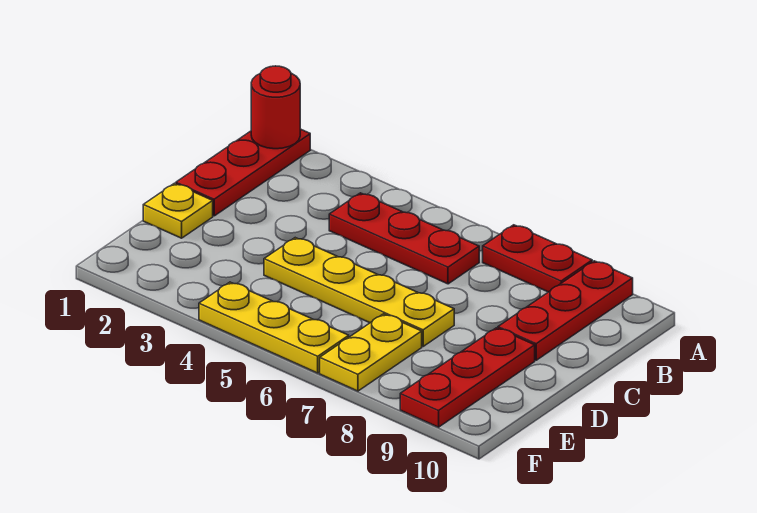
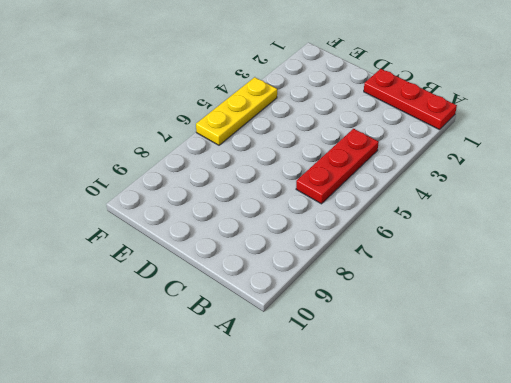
none -> red 1x2 plate [483,225,592,292]
none -> red 1x3 plate [498,261,633,360]

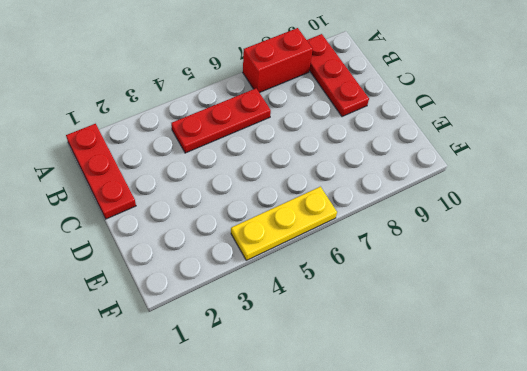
red 1x2 brick [243,28,313,93] -> red 1x2 plate [483,225,592,292]
none -> yellow 1x1 plate [143,183,213,238]
none -> yellow 1x4 plate [264,238,454,346]

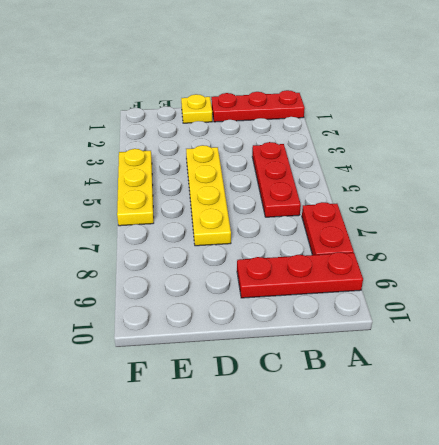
none -> red 1x3 plate [400,328,535,427]
none -> yellow 1x2 plate [320,314,422,391]

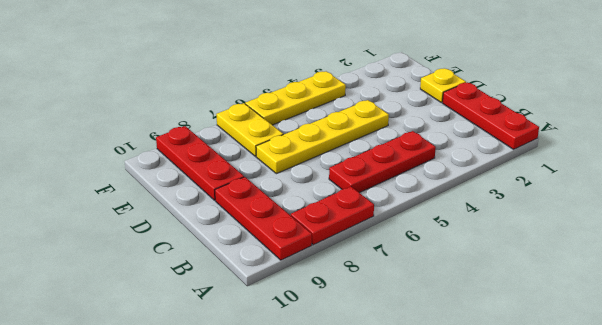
none -> red 1x1 round brick [251,66,300,149]

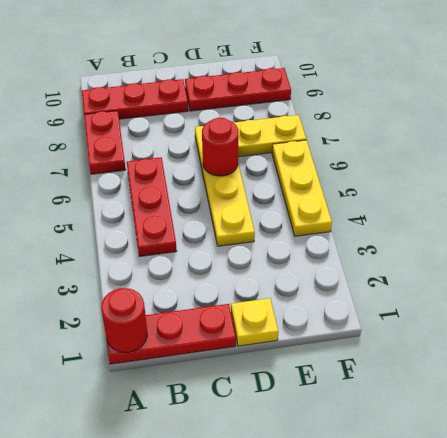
red 1x1 round brick [202,118,238,176] -> none

